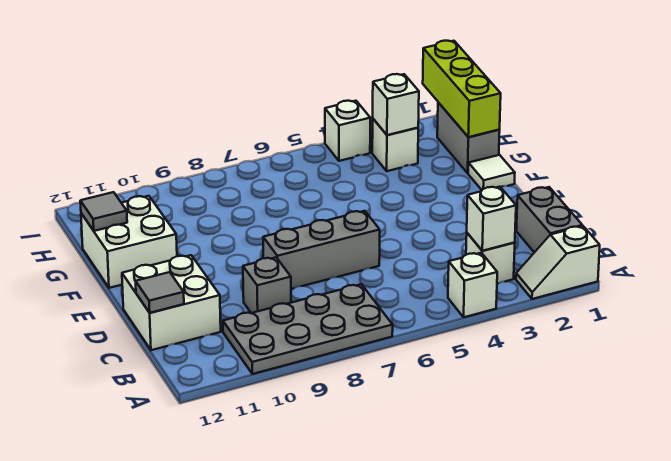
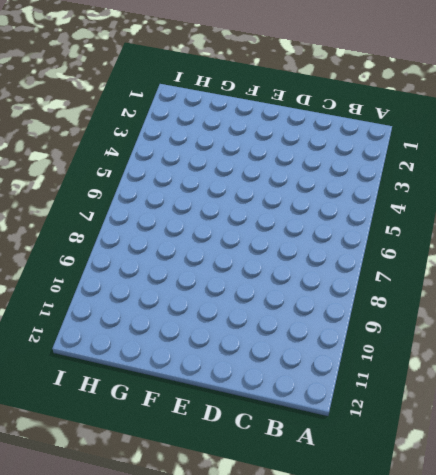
none -> white 1x2 slope [516,226,600,299]
none -> white 1x1 brick [448,253,497,317]
none -> grey 2x4 plate [223,284,393,374]

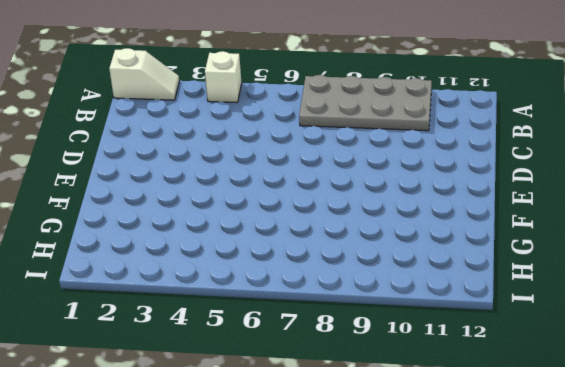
none -> grey 1x2 brick [516,187,582,252]
none -> white 1x1 brick [466,233,515,284]
none -> grey 1x1 brick [243,257,291,313]

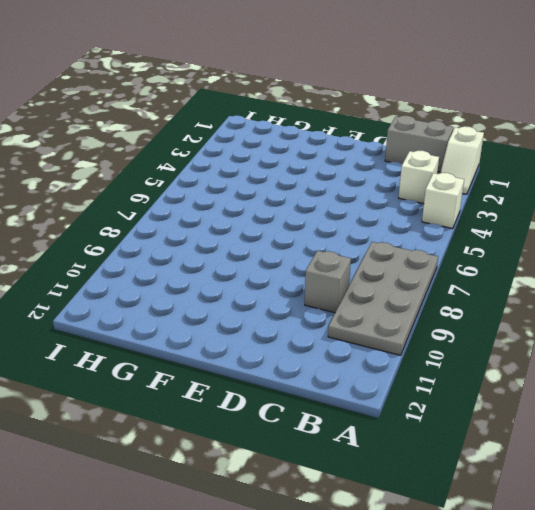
none -> white 2x2 brick [122,255,221,350]
none -> grey 1x3 brick [263,211,380,289]
none -> white 1x1 tile [468,155,515,190]

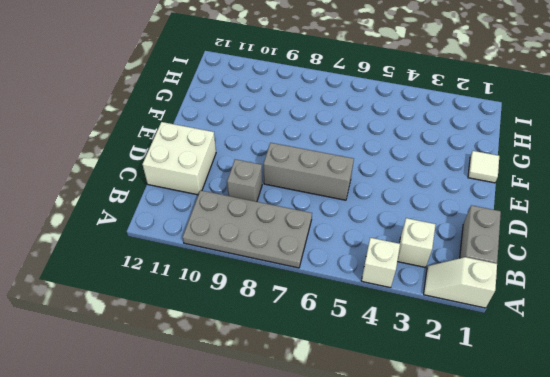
none -> white 2x2 brick [81,196,177,288]
none -> grey 1x2 brick [437,102,500,173]
none -> white 1x1 brick [372,119,418,171]

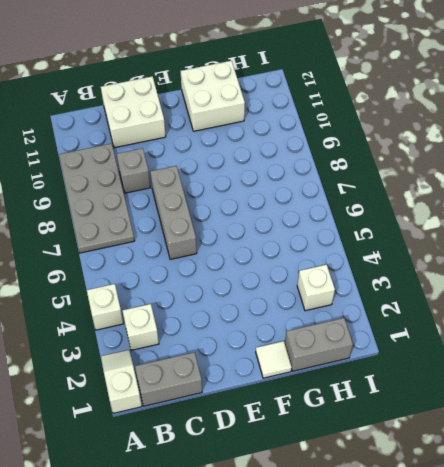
none -> white 1x1 brick [325,101,370,161]
none -> white 1x1 brick [467,187,516,251]
none -> grey 1x1 tile [136,272,184,313]

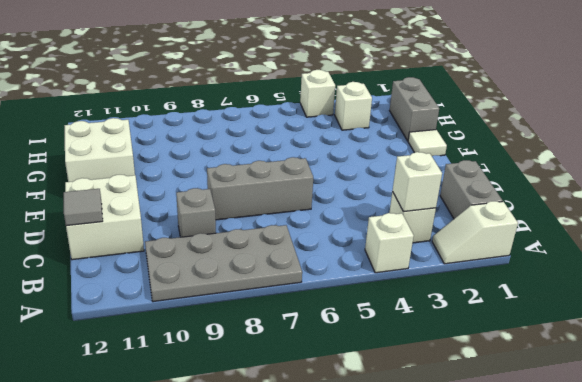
none -> lime 1x3 brick [423,41,501,137]
none -> grey 1x1 tile [80,192,127,231]
none -> white 1x1 brick [373,74,419,135]

